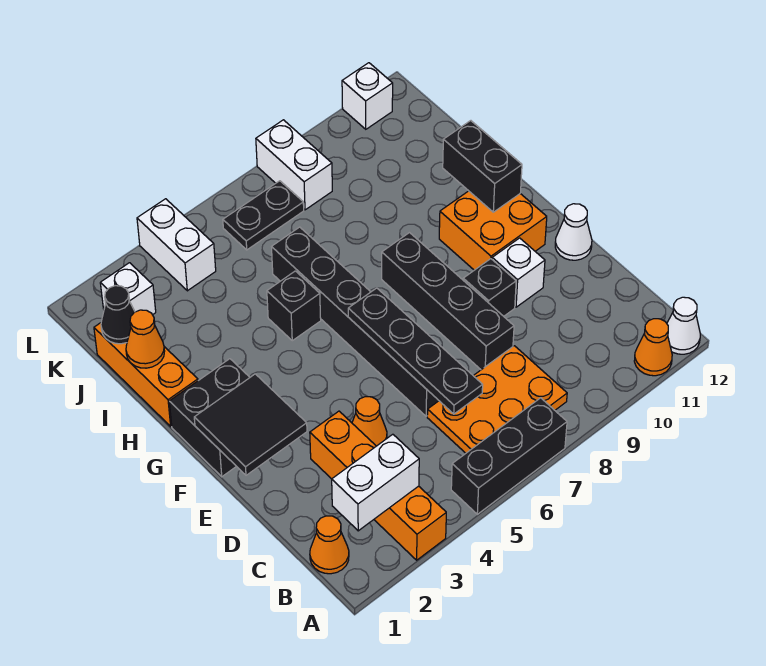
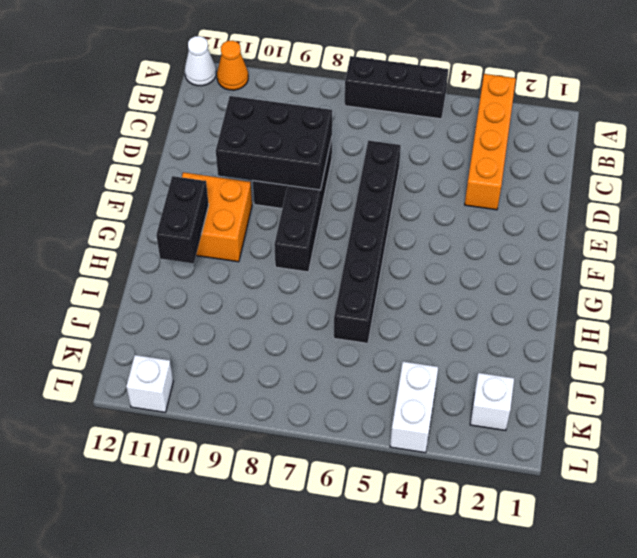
black 2x3 brick [216,96,332,190] -> none
none -> orange 1x1 cone [310,516,349,574]
none -> orange 2x3 plate [427,346,567,453]
none -> orange 1x1 cone [352,397,387,446]

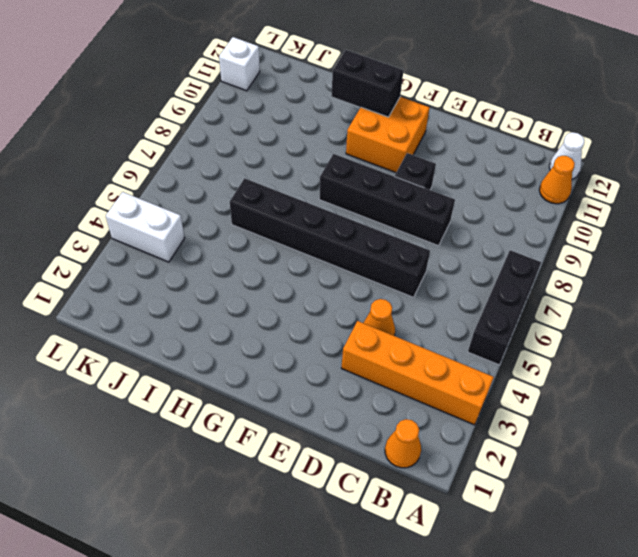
none -> orange 2x3 plate [427,346,567,453]
none -> white 1x1 brick [492,238,545,307]
none -> white 1x1 cone [555,204,592,260]

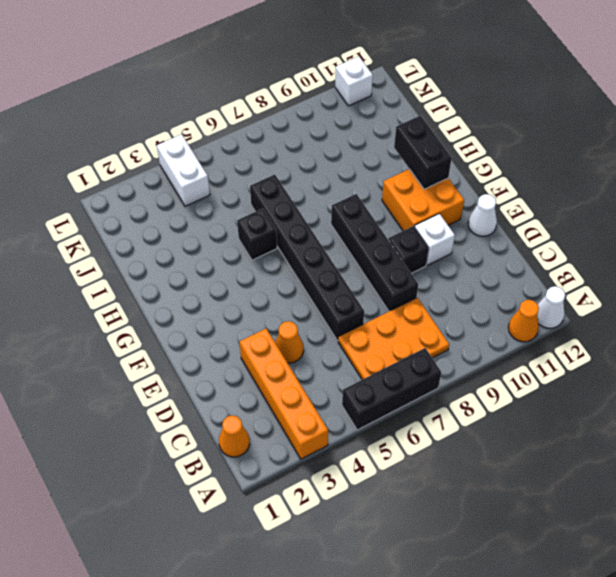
none -> black 2x2 brick [169,359,250,477]
none -> orange 1x3 brick [94,323,198,426]
none -> white 1x1 brick [100,263,156,315]

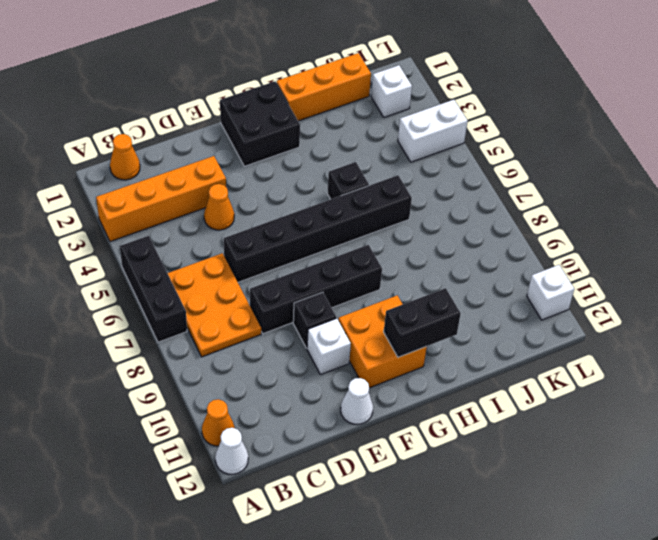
none -> black 1x2 plate [223,181,304,250]
none -> white 1x2 brick [256,120,332,210]
none -> white 1x2 brick [332,434,419,531]

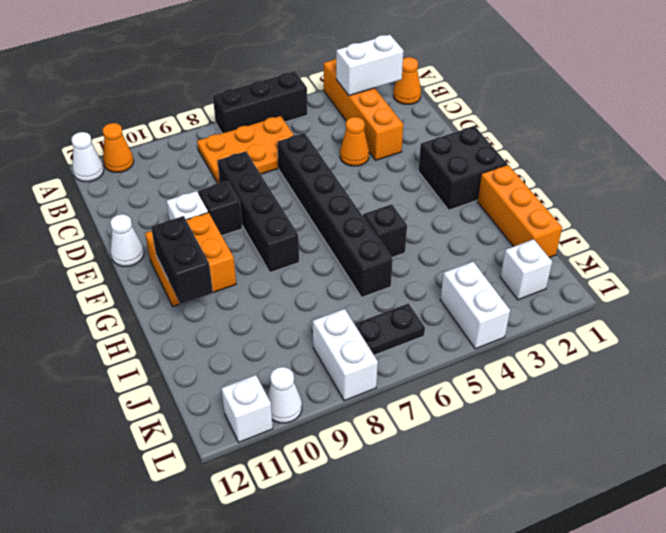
white 1x1 cone [267,367,302,423] -> none
none -> black 1x4 plate [348,288,483,414]
none -> black 2x2 tile [194,374,307,475]
none -> orange 1x1 cone [126,310,165,368]

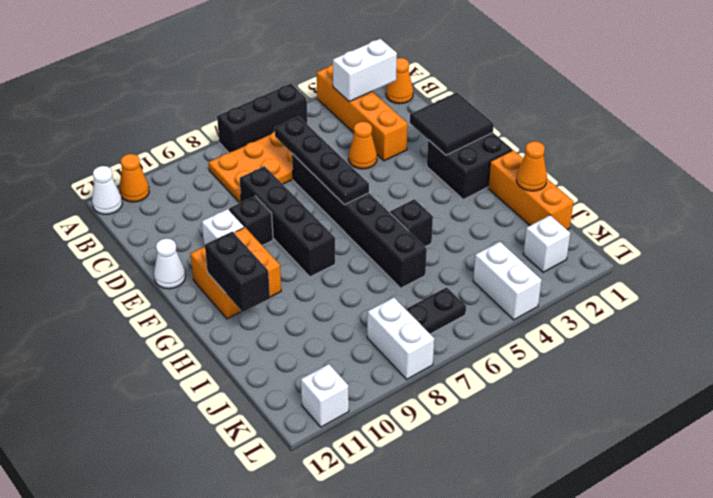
none -> black 1x1 cone [101,286,135,344]

